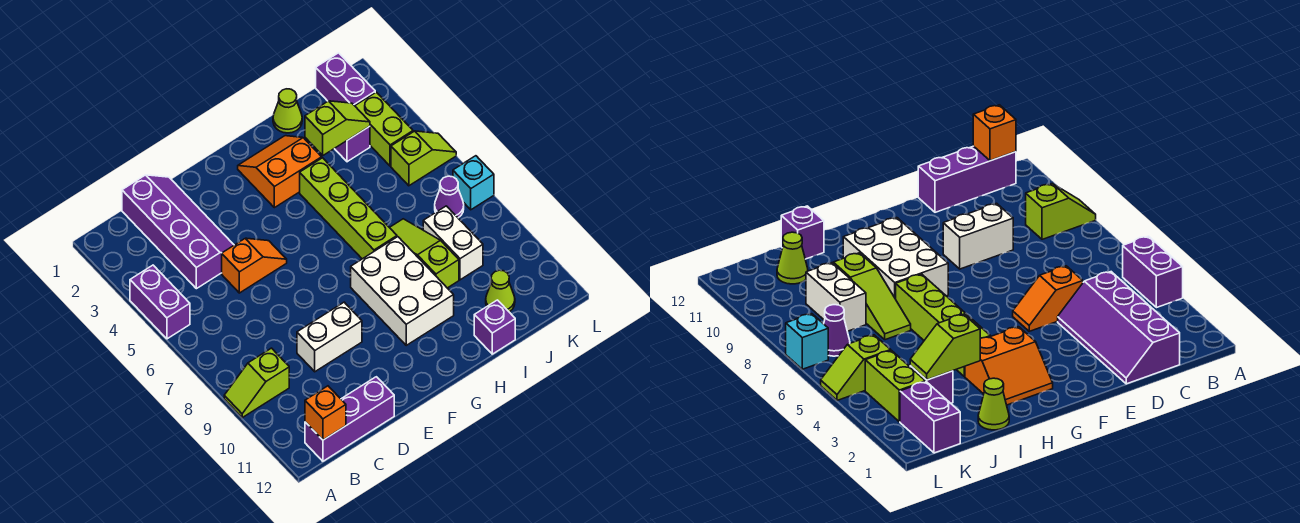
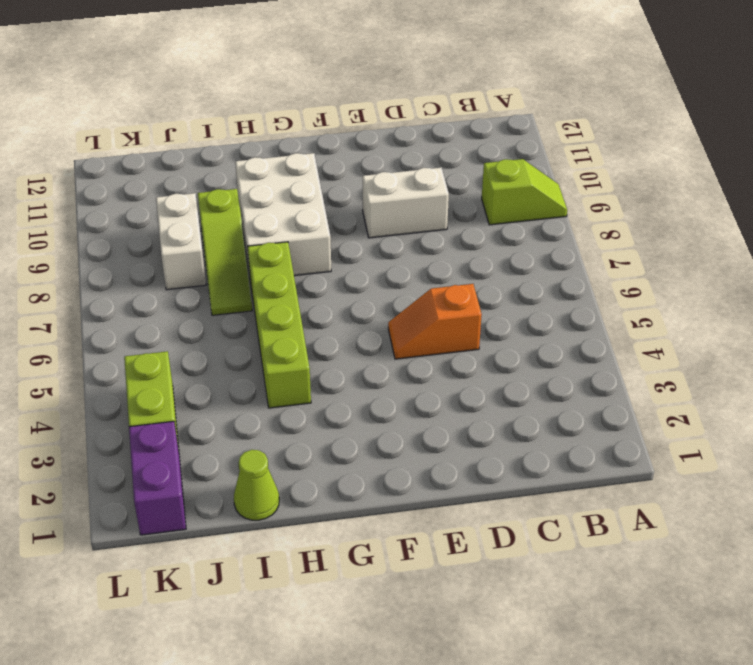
none -> purple 1x2 brick [130,265,190,339]
none -> purple 1x3 brick [305,377,394,461]
none -> purple 2x4 slope [122,175,234,289]

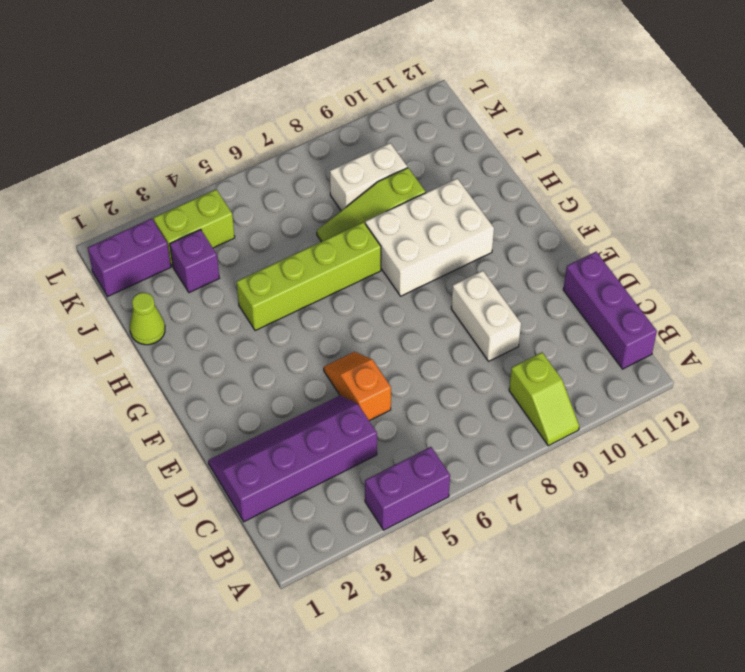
none -> orange 2x2 slope [238,136,322,208]
none -> purple 1x1 brick [474,300,515,354]
none -> lime 1x1 cone [486,270,515,312]

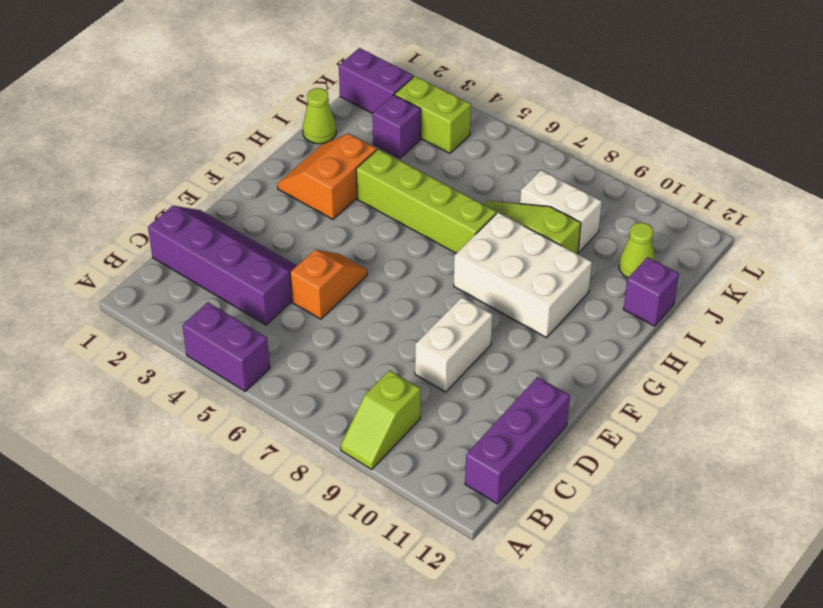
none -> lime 1x2 slope [391,131,456,186]
none -> purple 1x1 cone [435,176,464,218]
none -> cyan 1x1 brick [453,156,494,210]

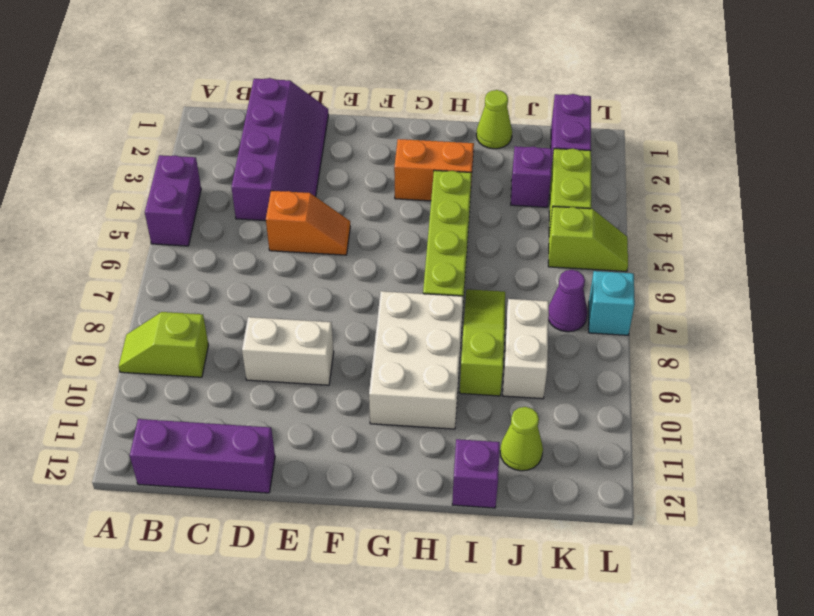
none -> orange 1x1 brick [305,386,346,440]
none -> lime 1x2 slope [305,101,370,155]

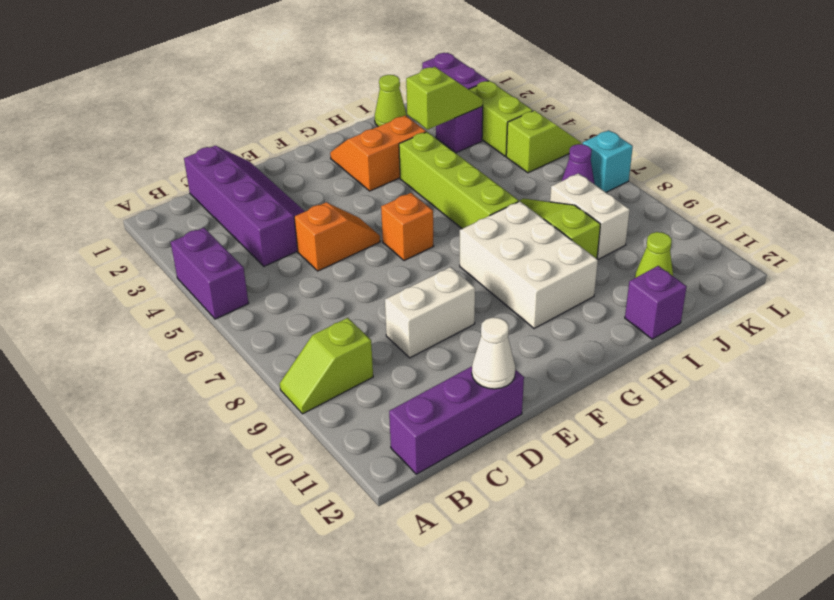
white 1x1 cone [472,317,515,389] -> none
orange 1x1 brick [381,193,433,261] -> orange 1x1 brick moved to [305,386,346,440]

